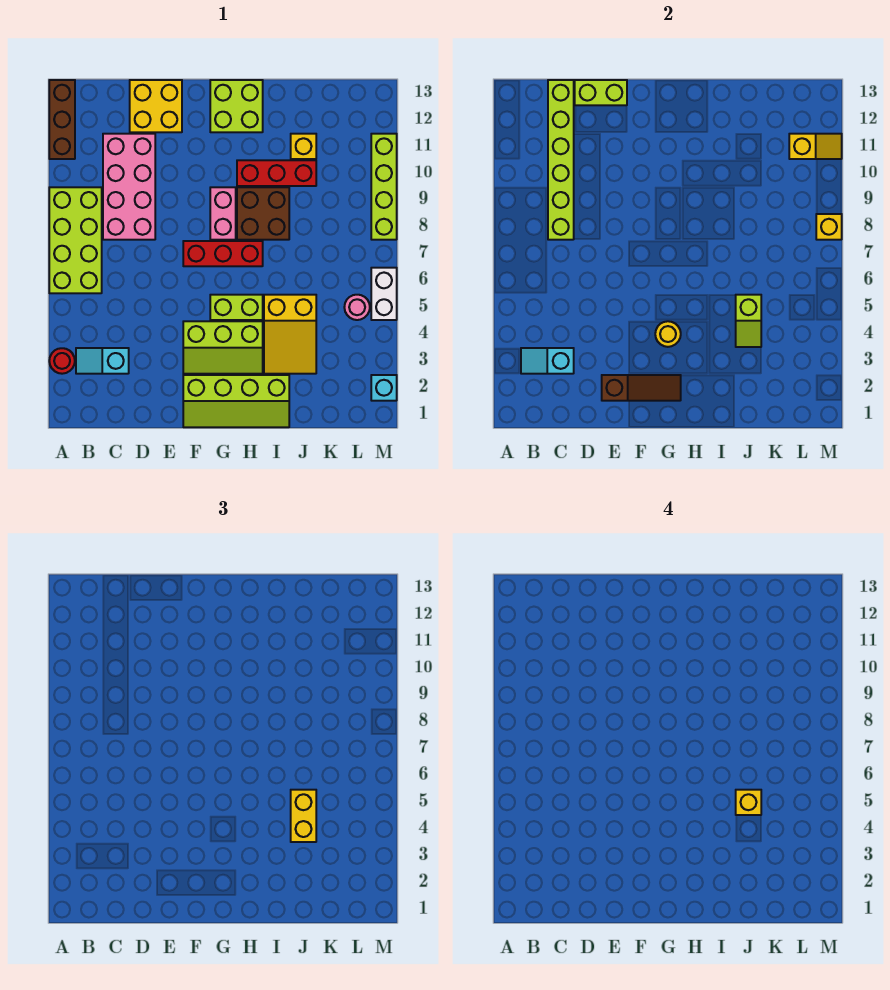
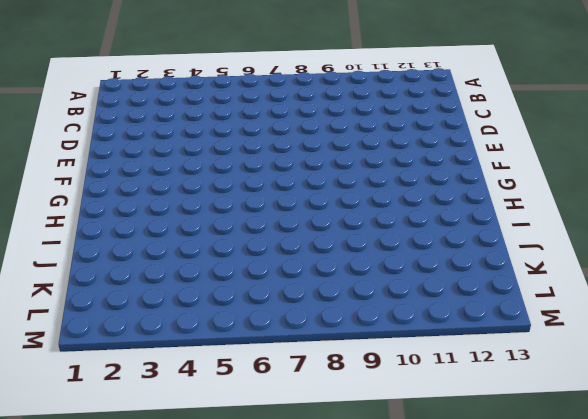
none -> red 1x1 round brick [49,348,75,374]
none -> lime 2x4 brick [49,187,102,293]
none -> brown 1x3 brick [49,80,75,159]
none -> cyan 1x2 slope [76,348,129,374]

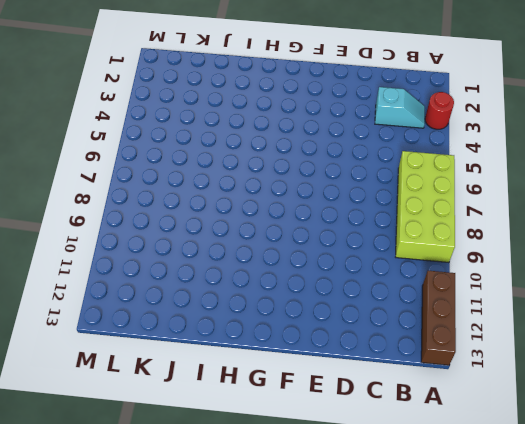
none -> pink 2x4 brick [103,134,155,240]
none -> yellow 2x2 brick [130,80,182,132]
none -> lime 2x4 slope [183,375,289,427]
none -> lime 2x3 slope [183,321,263,374]

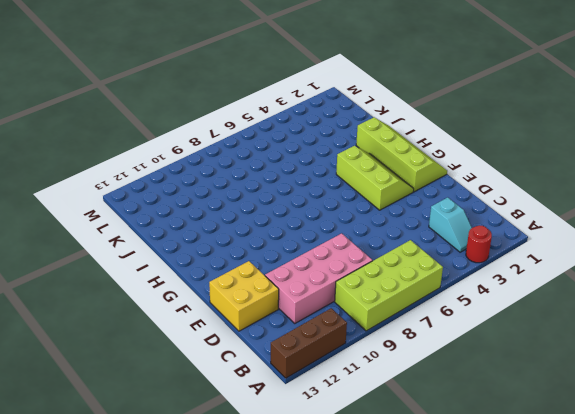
none -> red 1x3 brick [183,241,263,266]
none -> lime 1x2 brick [210,295,263,320]
none -> pink 1x2 brick [210,187,236,240]
none -> lime 2x2 brick [210,80,263,132]

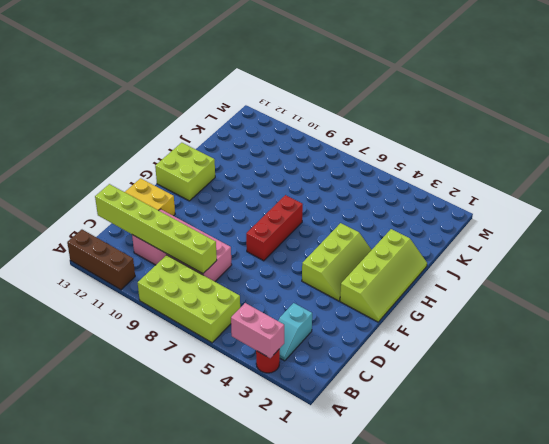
pink 1x2 brick [231,303,284,358] -> pink 1x2 brick moved to [210,187,236,240]
none -> lime 1x2 brick [210,295,263,320]
none -> brown 2x2 brick [237,187,289,240]
none -> red 1x3 brick [237,160,316,186]
none -> yellow 2x3 slope [264,295,316,374]

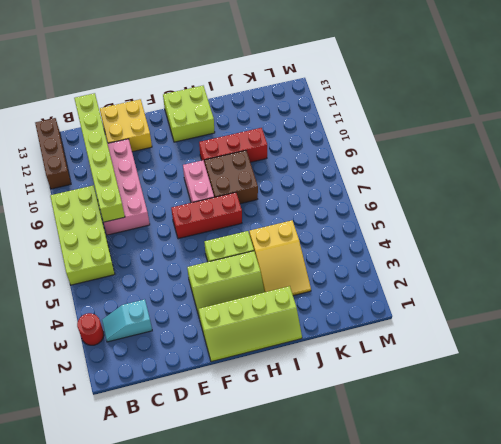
none -> yellow 1x1 brick [291,134,316,159]
none -> pink 1x1 round brick [344,295,370,320]
none -> cyan 1x1 brick [371,375,397,401]
none -> white 1x2 brick [371,268,397,320]

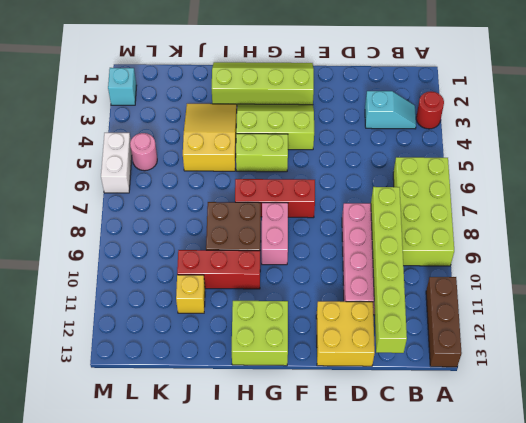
none -> lime 1x4 brick [371,134,397,240]
none -> cyan 1x2 slope [521,348,574,374]
none -> lime 1x2 brick [575,80,627,105]
none -> brown 1x3 slope [602,375,681,401]

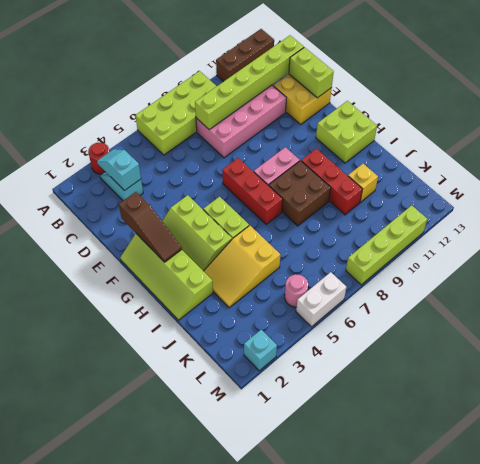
none -> yellow 1x1 round brick [655,321,681,347]
none -> lime 1x2 slope [736,295,761,347]
none -> yellow 1x2 slope [789,134,842,159]
none -> yellow 1x1 brick [816,214,842,240]

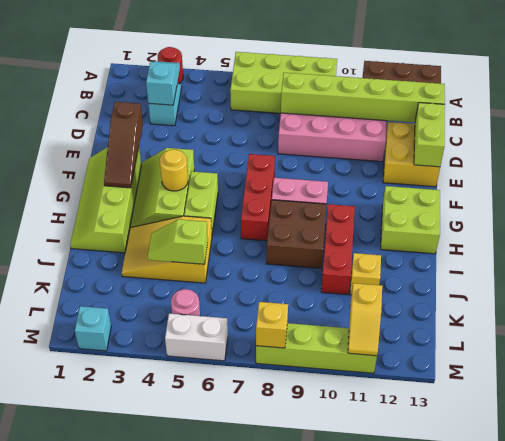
none -> yellow 1x2 brick [291,790,316,842]
none -> yellow 1x1 brick [736,790,761,815]

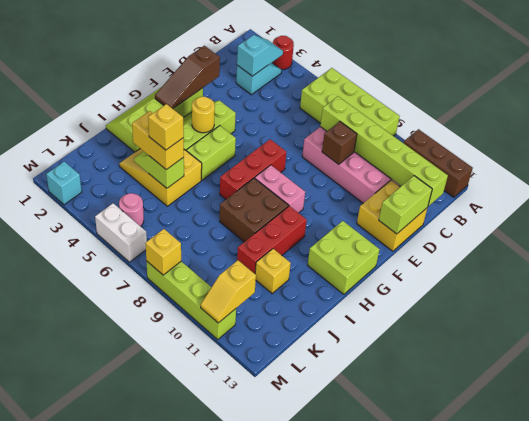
brown 1x1 brick [322,121,357,164] -> none

